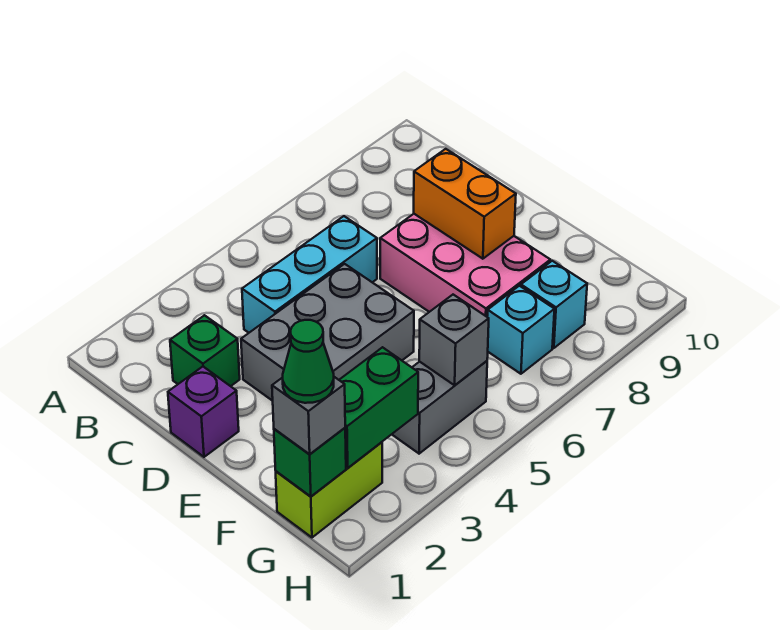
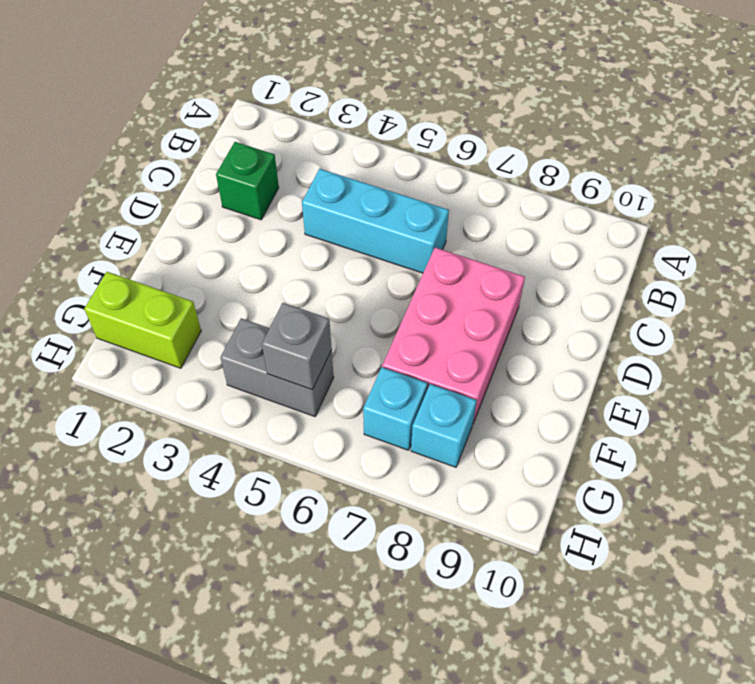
none -> purple 1x1 brick [168,367,239,457]
none -> grey 2x3 brick [241,264,414,401]
none -> orange 1x2 brick [414,149,516,259]

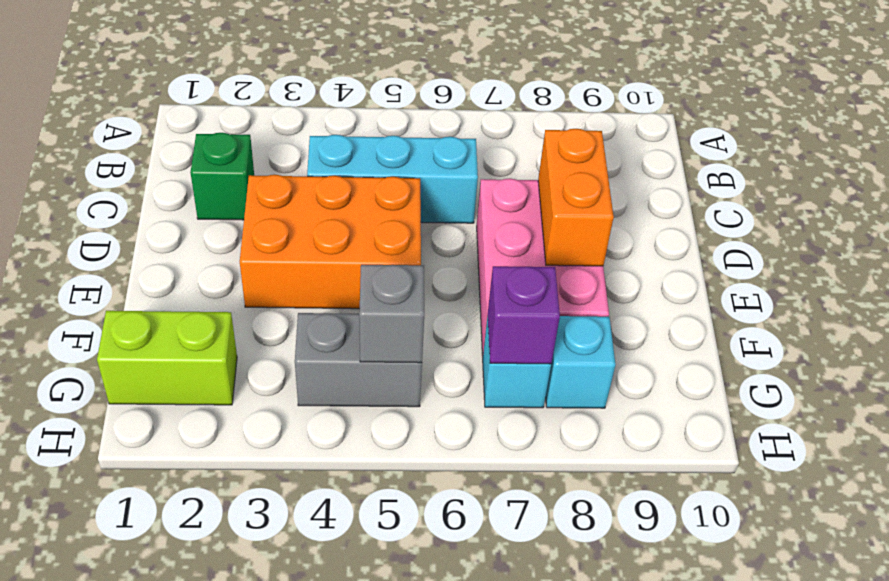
orange 2x3 brick [240,175,421,309] -> grey 2x3 brick [241,264,414,401]
purple 1x1 brick [488,266,560,364] -> purple 1x1 brick moved to [168,367,239,457]
none -> green 1x1 brick [274,428,346,497]
none -> green 1x2 brick [340,347,418,468]
none -> grey 1x1 brick [272,377,345,454]

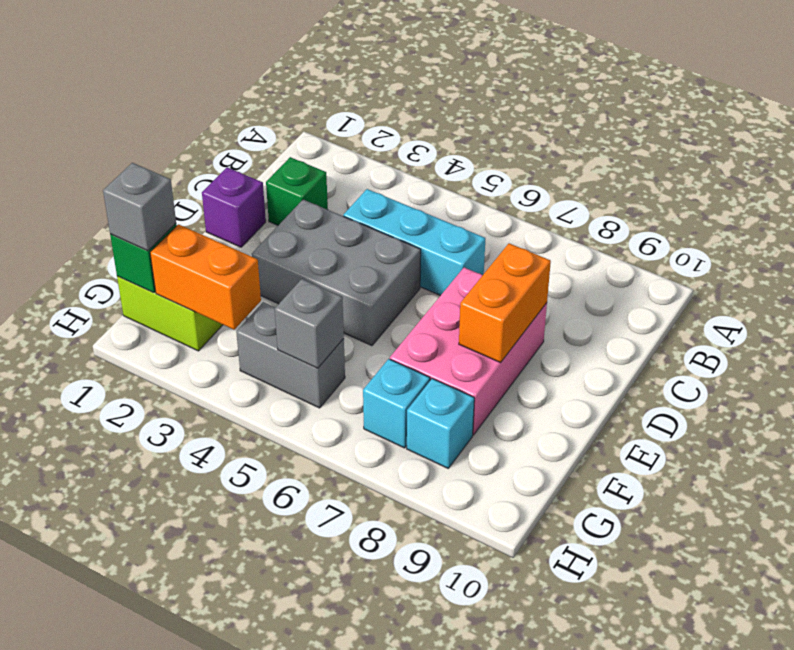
orange 1x2 brick [150,224,261,330] -> green 1x2 brick [340,347,418,468]
none -> green 1x1 cone [283,320,334,403]

